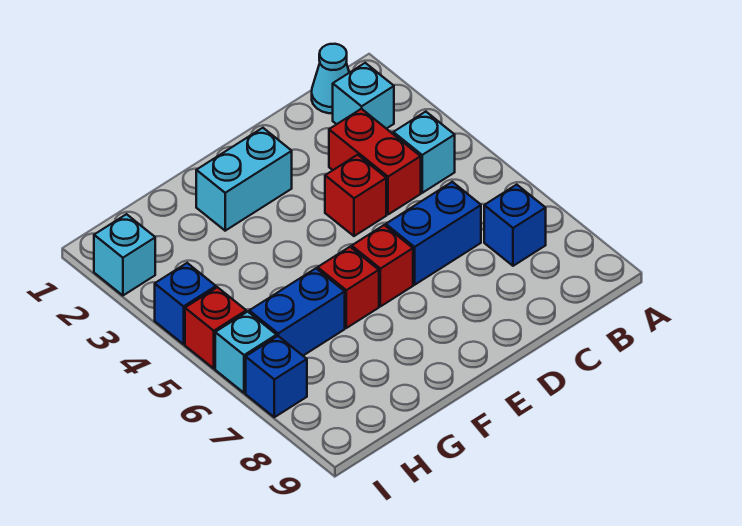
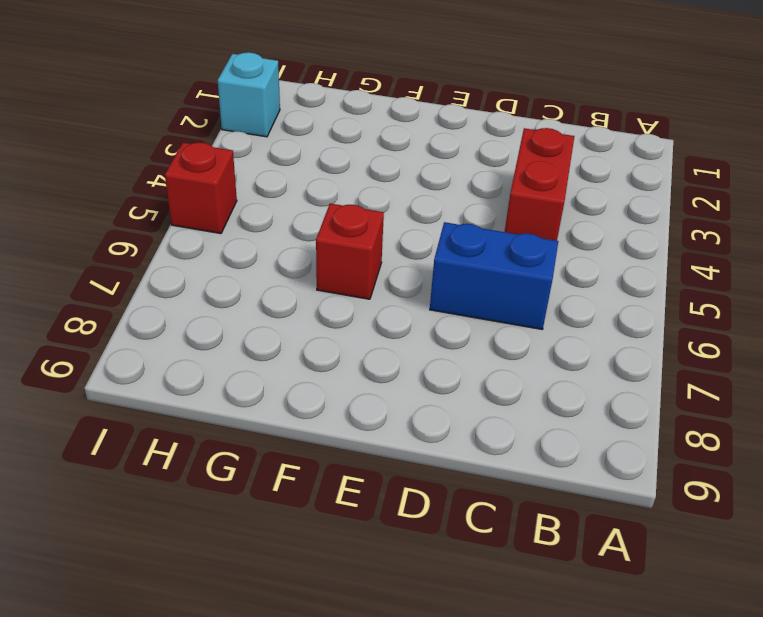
none -> cyan 1x1 cone [312,44,349,114]
none -> cyan 1x1 brick [333,63,394,129]
none -> cyan 1x1 brick [393,112,455,193]

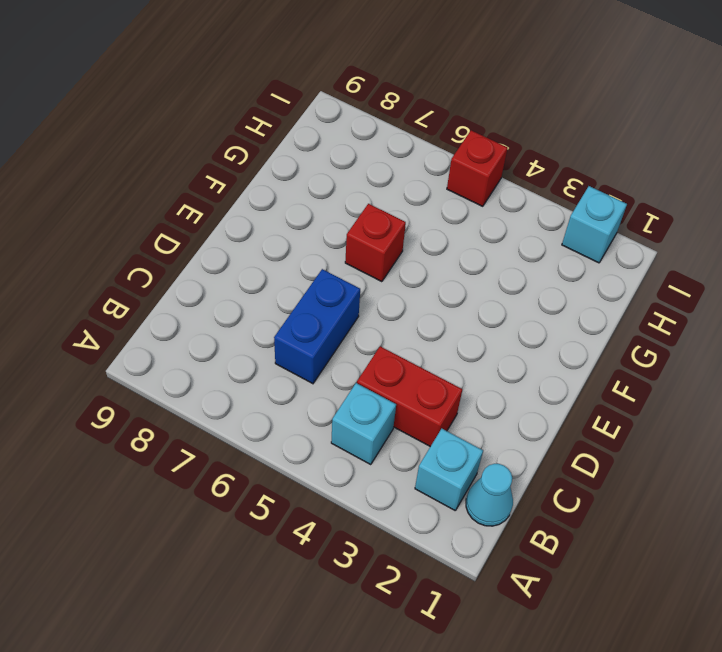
none -> blue 1x1 brick [484,185,546,266]
none -> red 1x1 brick [325,155,386,236]
none -> cyan 1x2 brick [196,128,292,231]

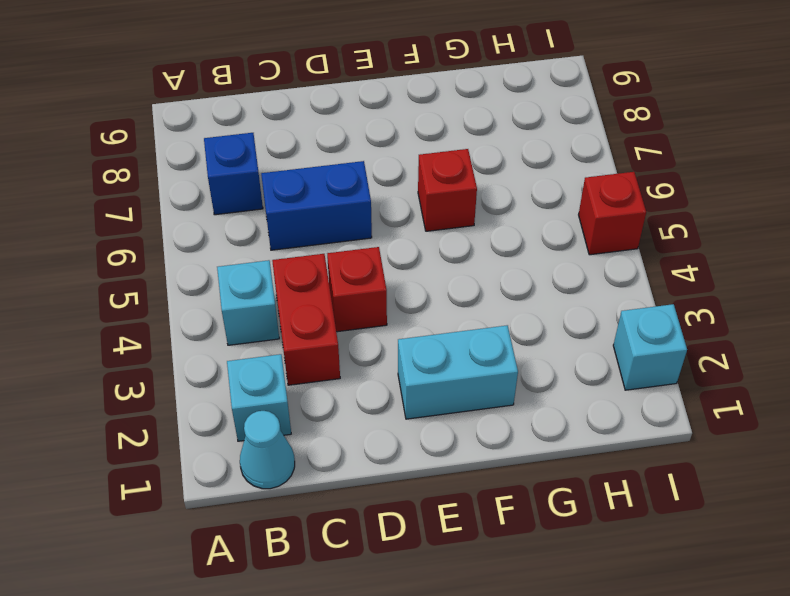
none -> red 1x1 brick [352,225,413,306]
none -> blue 1x2 brick [249,268,345,356]
none -> blue 1x1 brick [155,263,216,344]

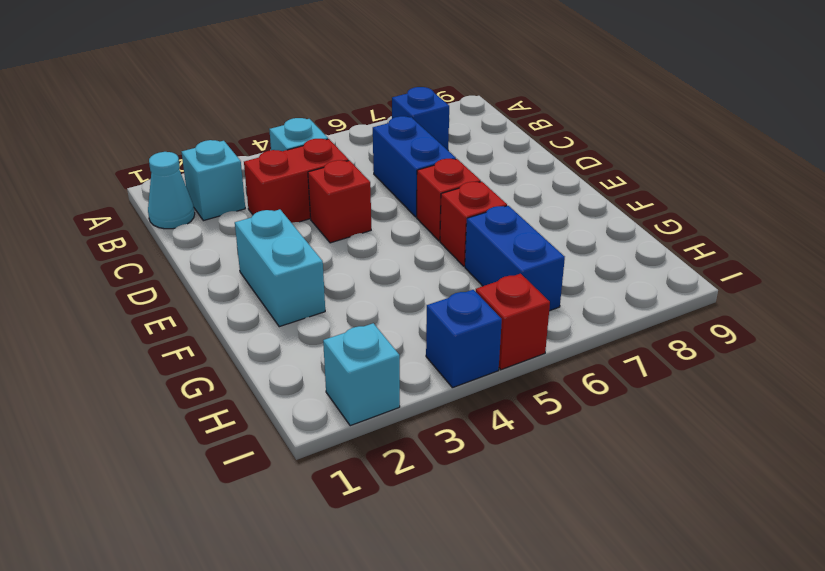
none -> cyan 1x1 brick [215,312,277,393]
none -> blue 1x1 brick [246,336,307,417]

